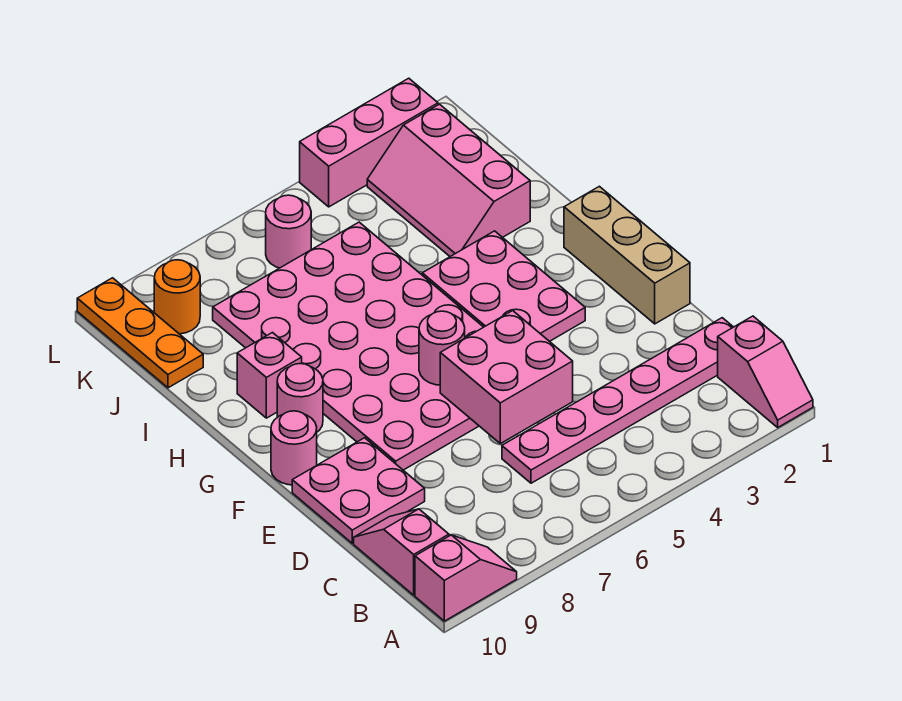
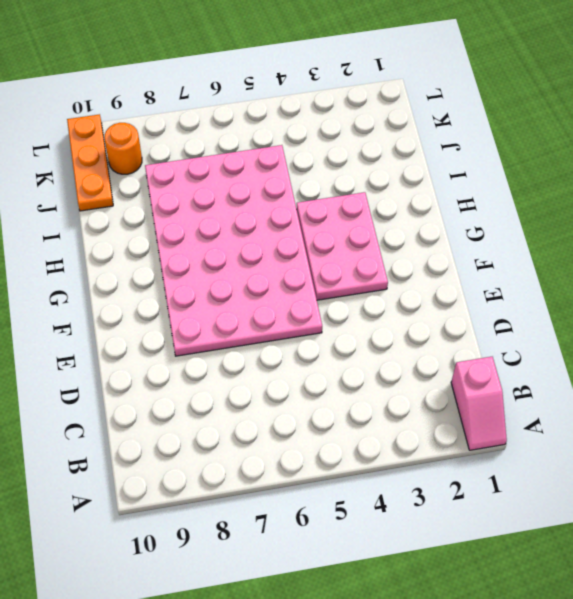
none -> pink 1x2 slope [415,535,517,621]
none -> pink 1x2 slope [354,509,449,595]
none -> pink 1x6 plate [502,318,733,483]

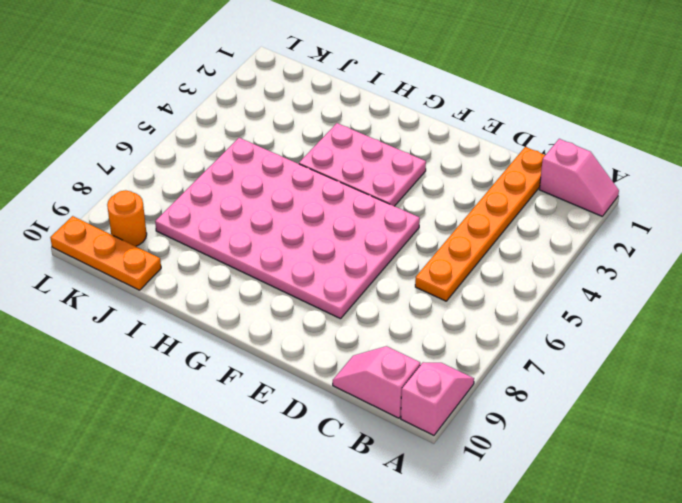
orange 1x6 plate [415,147,545,301] -> pink 1x6 plate [502,318,733,483]
none -> pink 2x2 plate [292,438,425,543]
none -> tan 1x3 brick [564,186,690,324]
none -> pink 1x1 round brick [271,411,317,485]

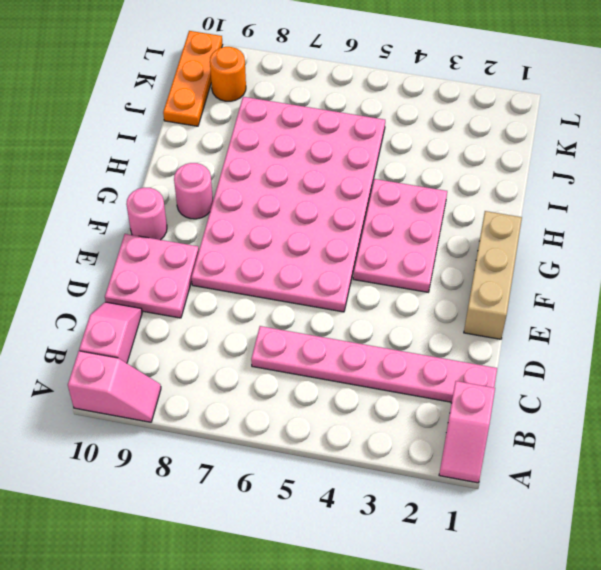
none -> pink 1x1 brick [237,333,302,418]
none -> pink 2x3 slope [367,104,530,257]
none -> pink 1x1 round brick [266,195,311,268]

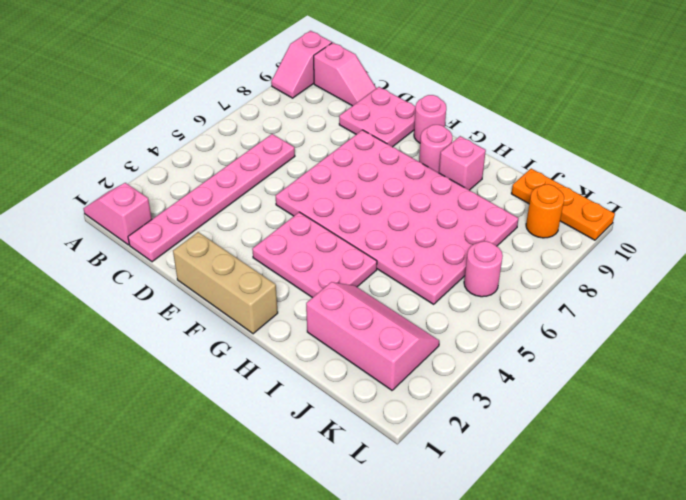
none -> pink 1x3 brick [300,78,438,207]
none -> pink 2x2 brick [440,311,573,444]
none -> pink 1x1 round brick [419,311,465,385]

